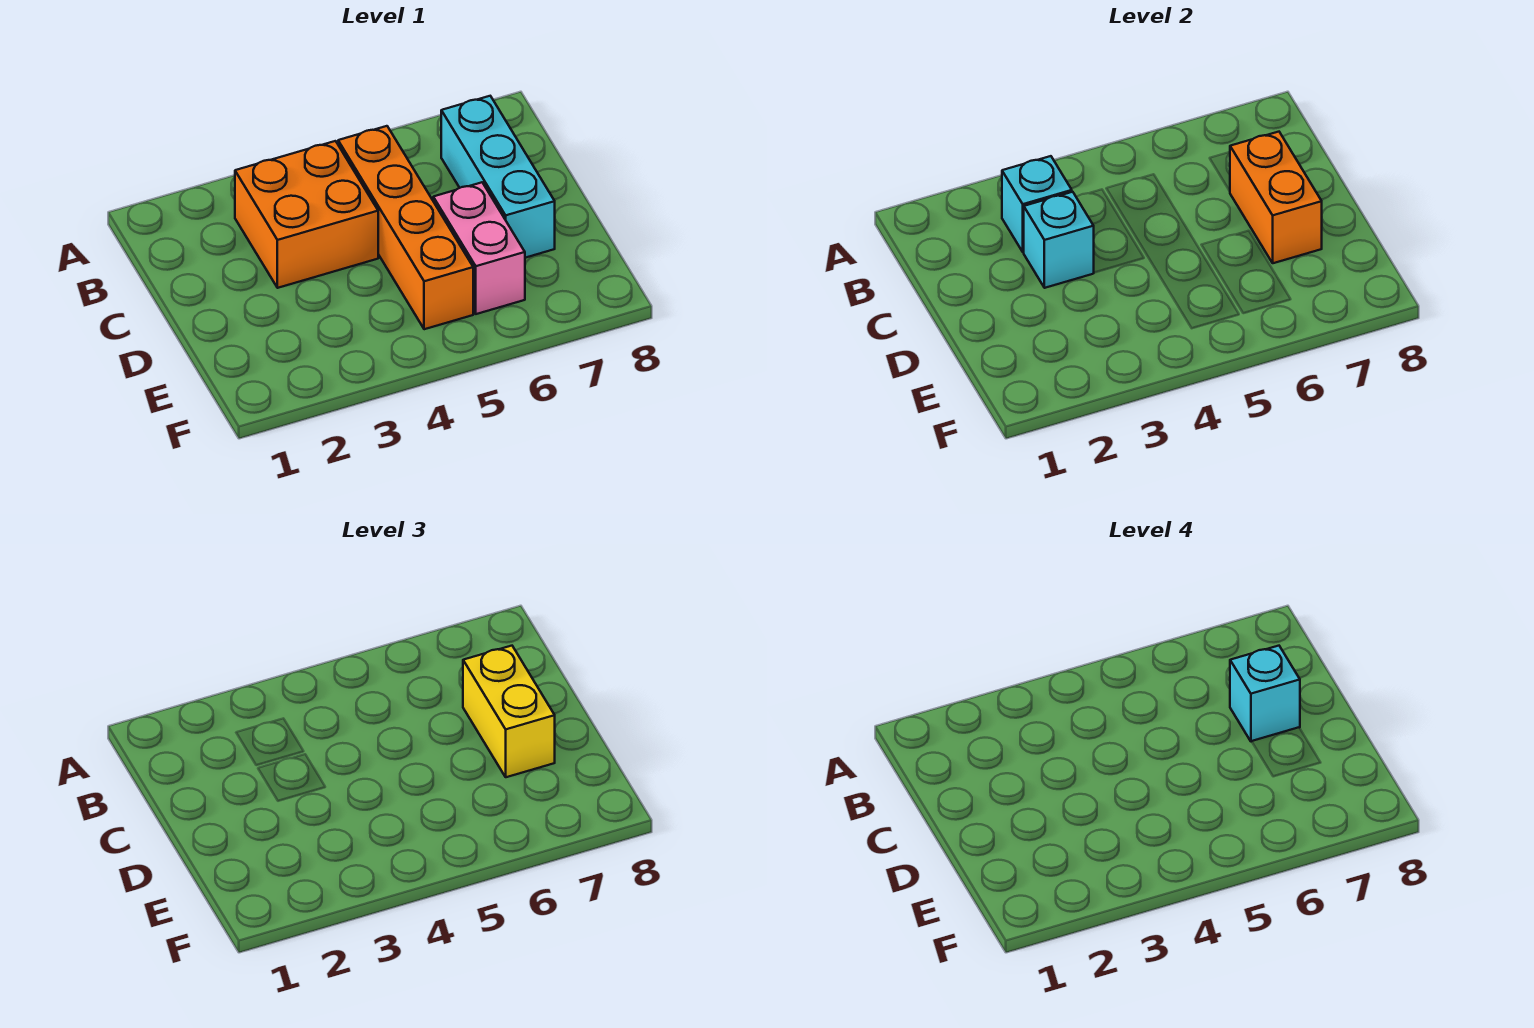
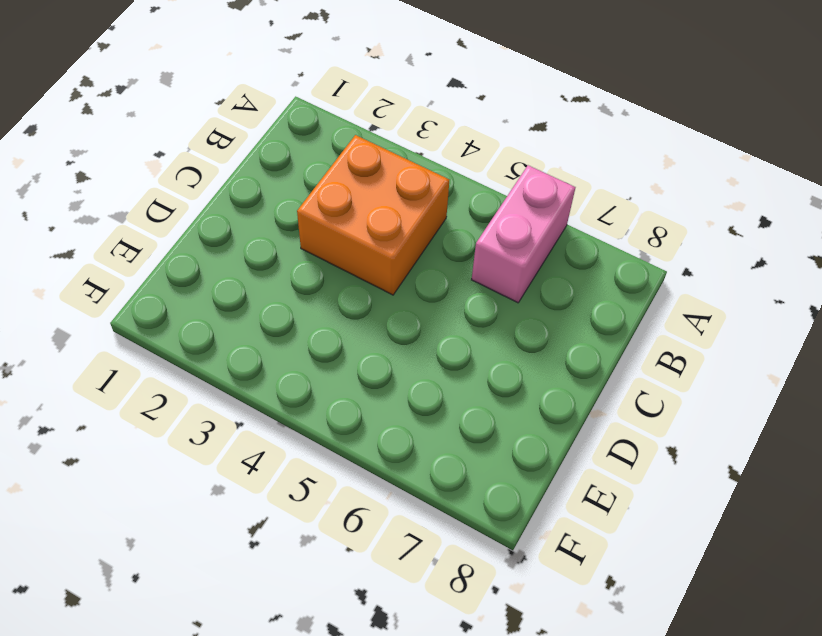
pink 1x2 brick [472,165,575,303] -> pink 1x2 brick moved to [433,182,525,314]
none -> orange 1x4 brick [338,126,473,329]
none -> cyan 1x3 brick [441,96,555,258]

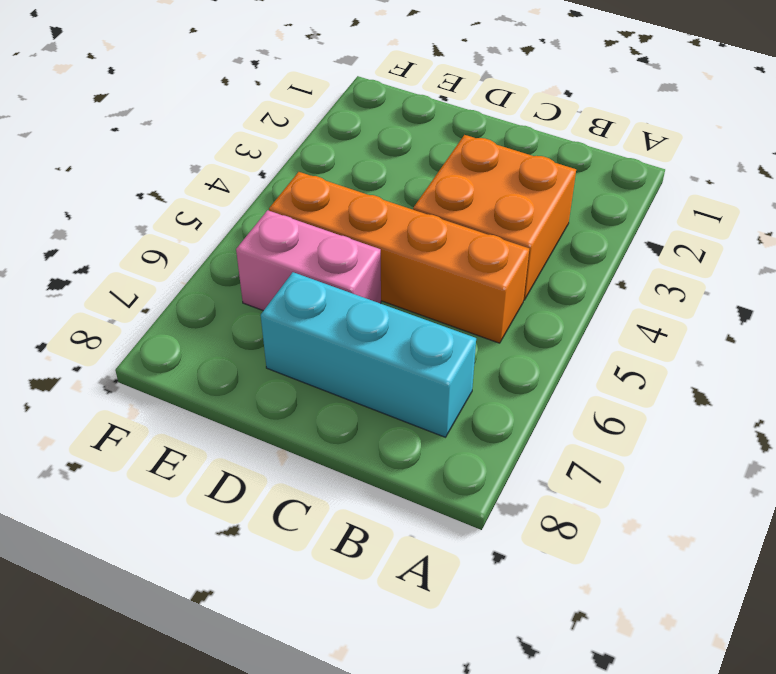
none -> cyan 1x1 brick [1002,156,1072,252]
none -> cyan 1x1 brick [1024,192,1094,288]

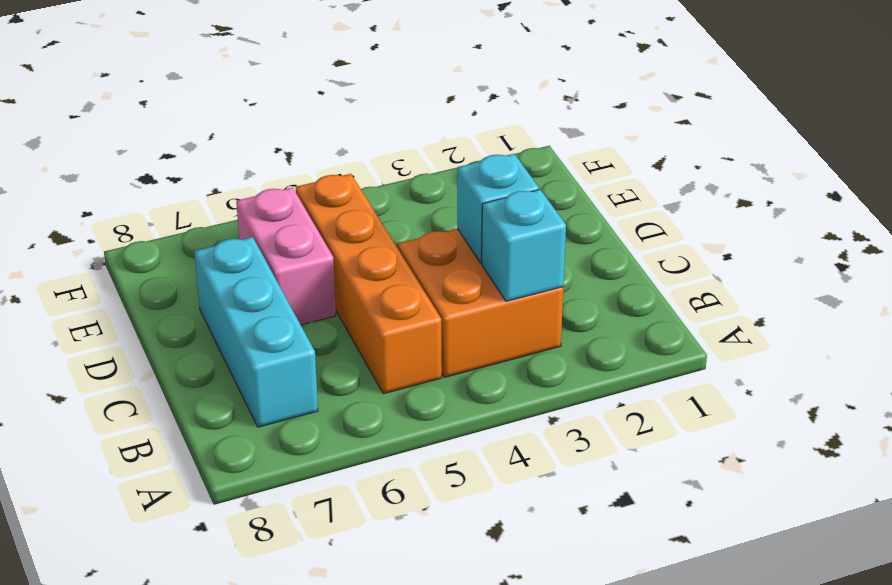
none -> orange 1x2 brick [1230,132,1322,263]
none -> yellow 1x2 brick [463,646,555,777]

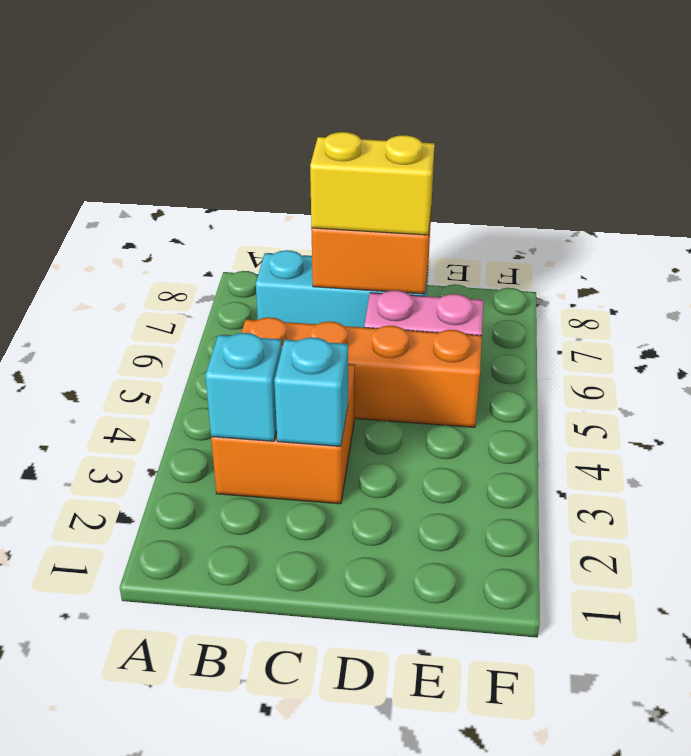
none -> cyan 1x1 brick [1230,646,1300,742]

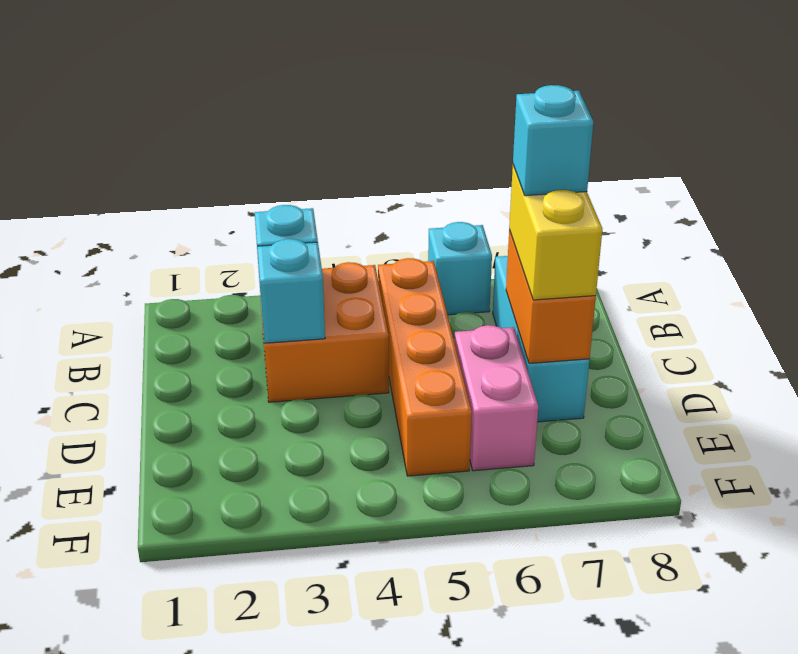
cyan 1x1 brick [428,222,492,315] -> none

